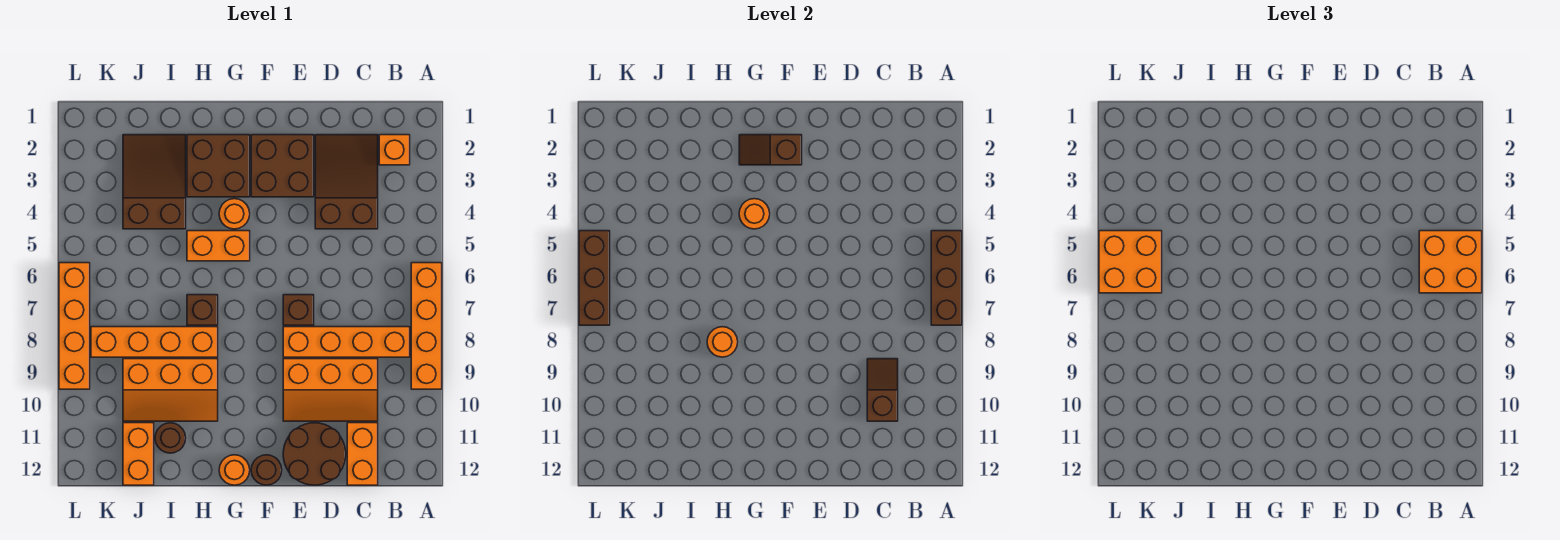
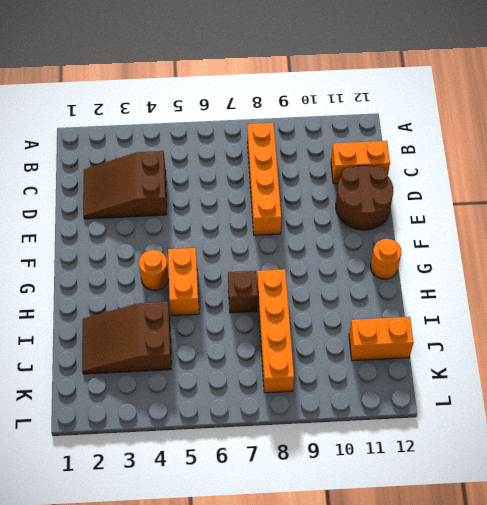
none -> orange 1x4 brick [411,263,442,389]
none -> orange 1x1 brick [379,135,410,165]
none -> orange 2x3 slope [283,359,378,421]

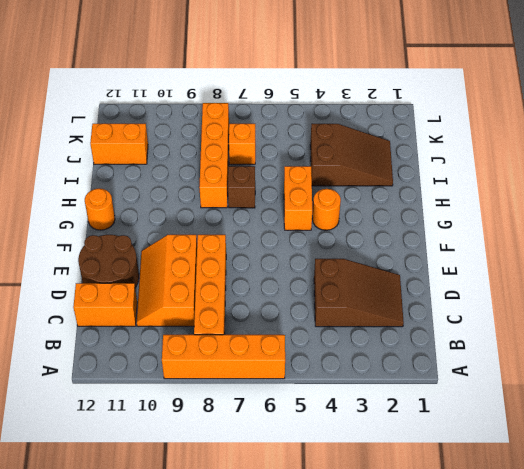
orange 1x1 brick [229,124,255,164] -> orange 1x1 brick moved to [379,135,410,165]
none -> brown 2x2 brick [251,135,314,197]
none -> brown 1x1 brick [283,295,314,325]
none -> brown 1x1 round brick [251,455,282,485]

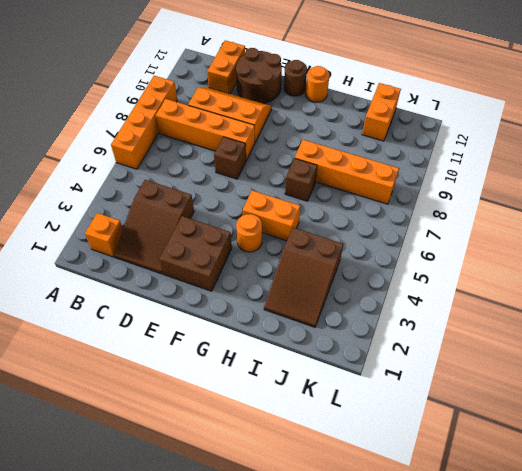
none -> brown 2x2 brick [187,135,250,197]
none -> orange 2x3 slope [123,359,218,421]
none -> brown 1x1 round brick [155,423,186,453]

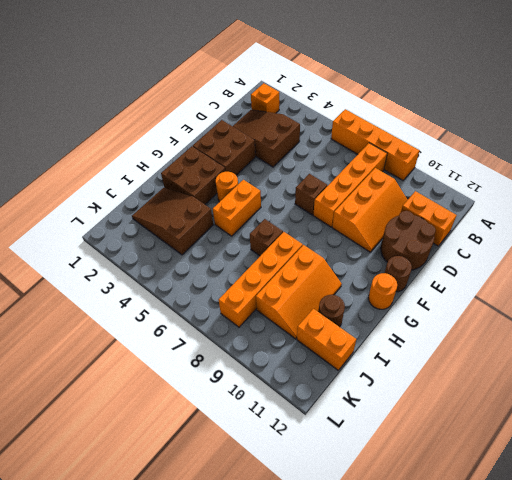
none -> orange 1x4 brick [59,263,90,389]
none -> brown 1x3 brick [931,231,962,325]
none -> brown 1x2 slope [867,359,898,421]

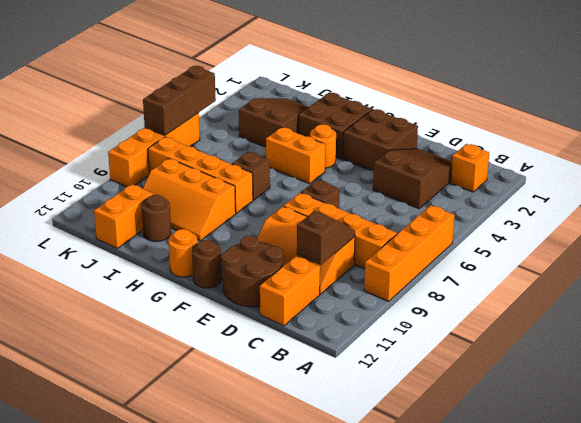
none -> brown 1x3 brick [931,231,962,325]
none -> brown 1x2 slope [739,135,802,165]
none -> orange 1x1 round brick [739,199,770,229]

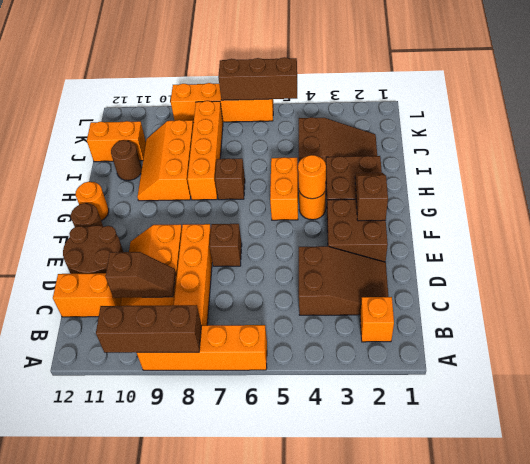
brown 1x3 brick [96,305,202,353] -> brown 1x3 brick moved to [931,231,962,325]
none -> orange 1x1 round brick [707,327,738,357]
none -> orange 2x2 brick [1419,231,1482,293]
none -> orange 2x2 brick [1099,231,1162,293]

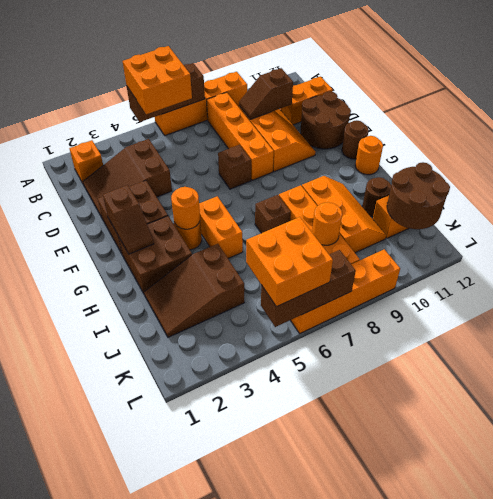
orange 1x1 round brick [312,202,342,245] -> orange 1x1 round brick moved to [707,327,738,357]
brown 2x2 round brick [387,162,450,229] -> none

